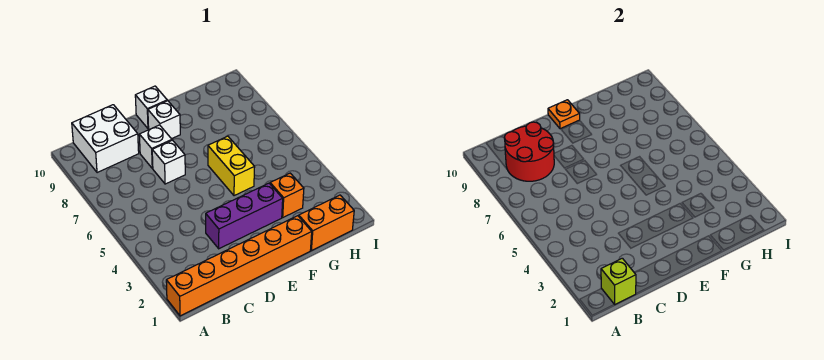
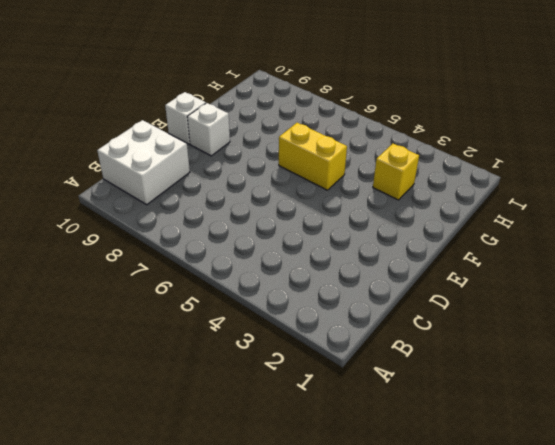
yellow 1x1 brick [373,144,419,200] -> orange 1x1 brick [270,173,304,217]
none -> orange 1x6 brick [166,216,312,316]
none -> purple 1x3 brick [206,183,283,249]
none -> white 1x1 brick [152,140,185,184]

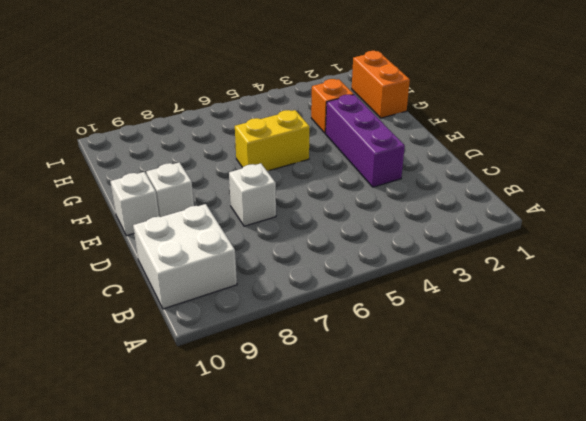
none -> orange 1x6 brick [166,216,312,316]
none -> white 1x1 brick [139,125,172,168]
none -> lime 1x1 brick [601,258,636,305]

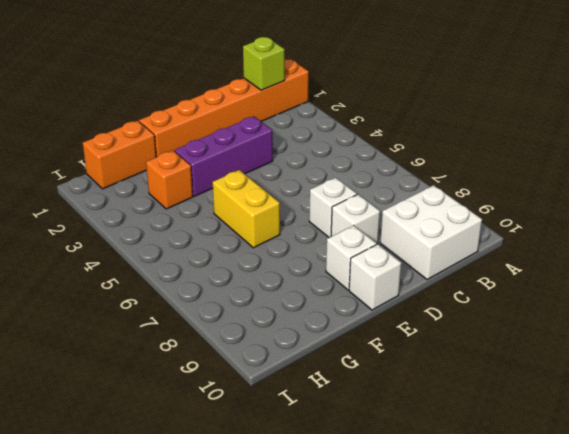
none -> red 2x2 round brick [504,122,554,181]
none -> orange 1x1 plate [548,100,580,129]

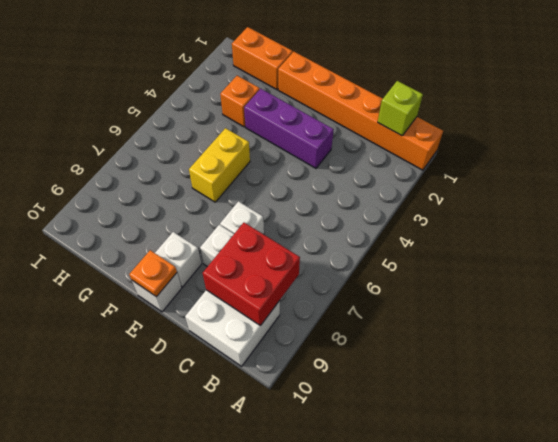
red 2x2 brick [203,223,300,326] -> red 2x2 round brick [504,122,554,181]

